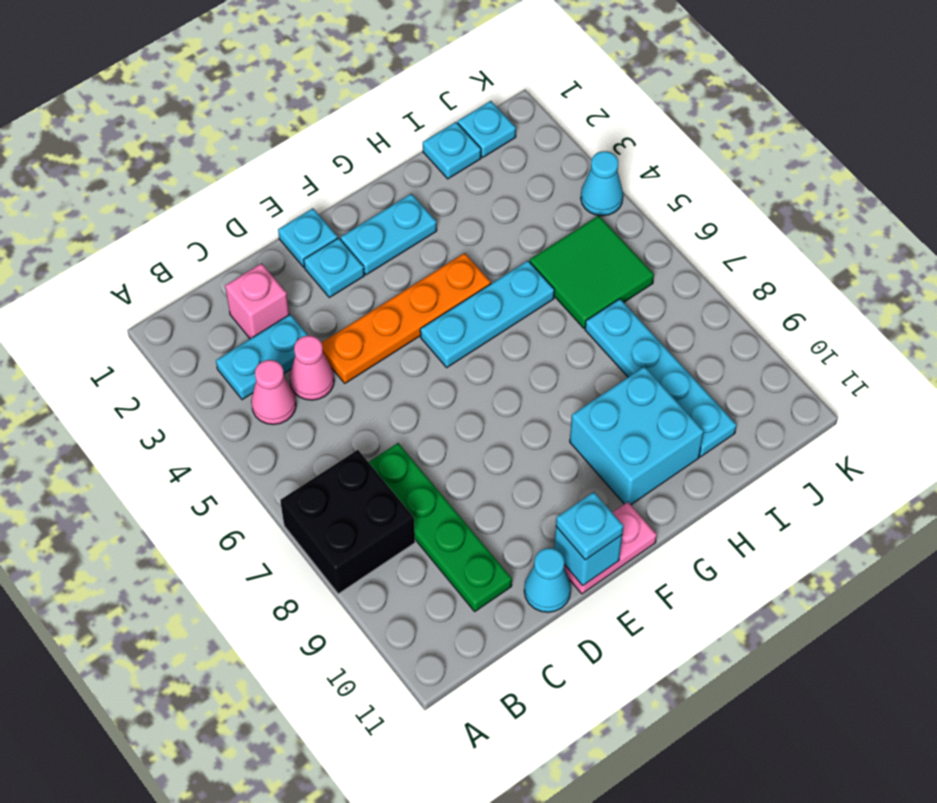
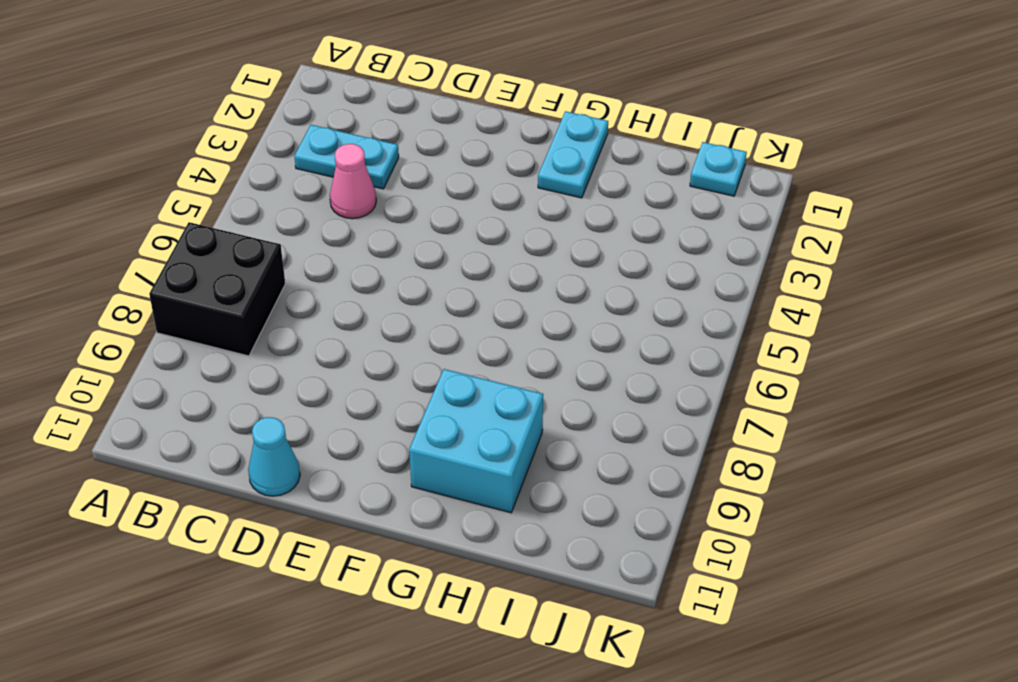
cyan 1x2 plate [538,111,608,198] -> cyan 1x2 plate turned to [341,194,437,275]
none -> pink 1x1 cone [251,360,296,425]
none -> pink 1x1 brick [225,263,289,339]
none -> green 1x4 plate [369,443,512,611]

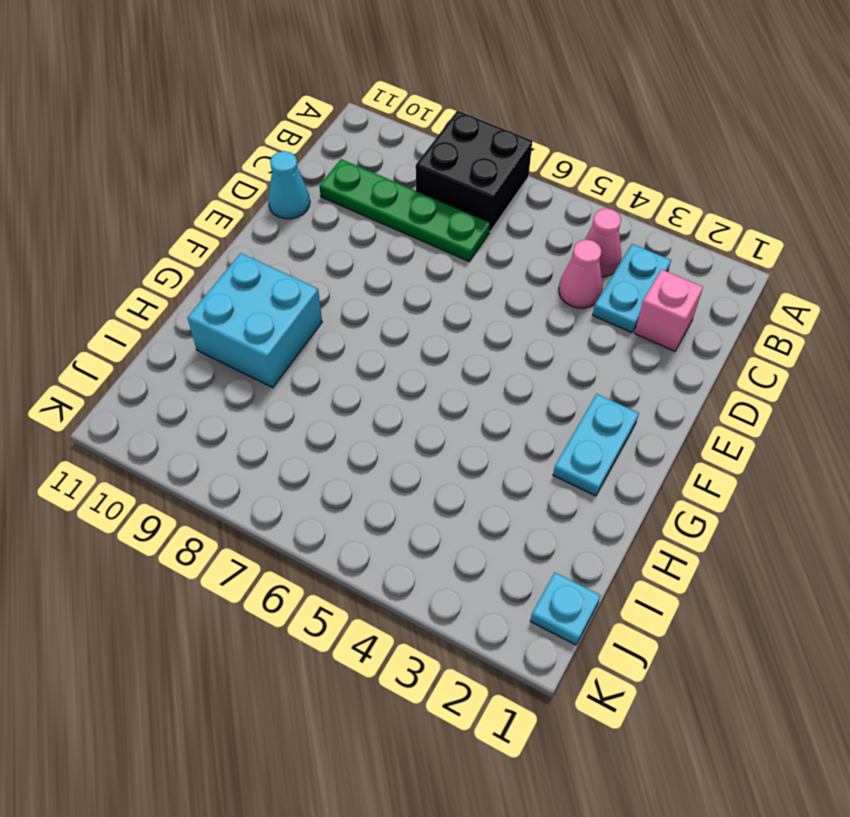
none -> orange 1x4 plate [321,253,491,383]
none -> cyan 1x1 plate [278,208,338,267]
none -> cyan 1x1 plate [304,238,364,297]

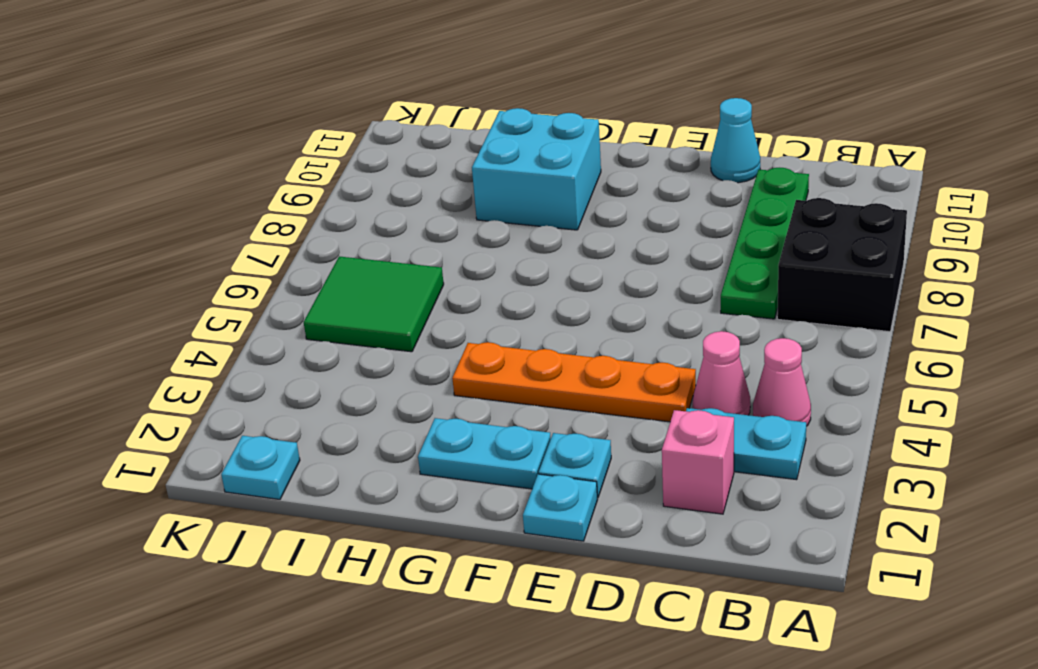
none -> pink 1x2 plate [564,502,657,594]
none -> cyan 1x3 plate [420,261,554,367]
none -> cyan 1x1 plate [423,122,481,179]

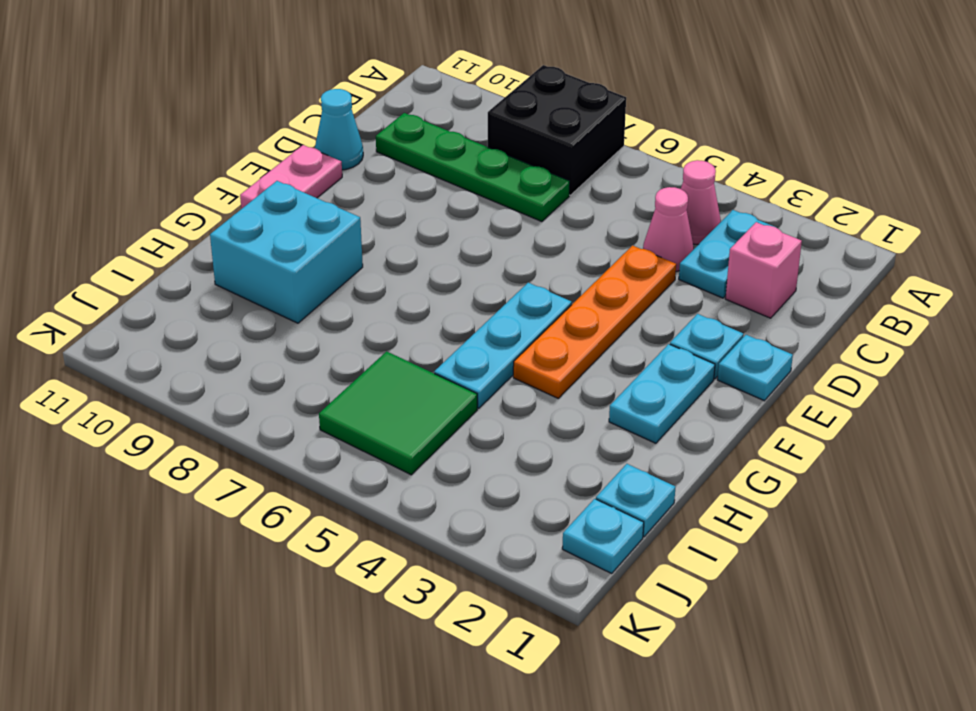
none -> cyan 1x4 plate [585,299,737,457]
none -> cyan 1x1 cone [581,151,623,216]
none -> cyan 1x1 brick [554,527,622,586]

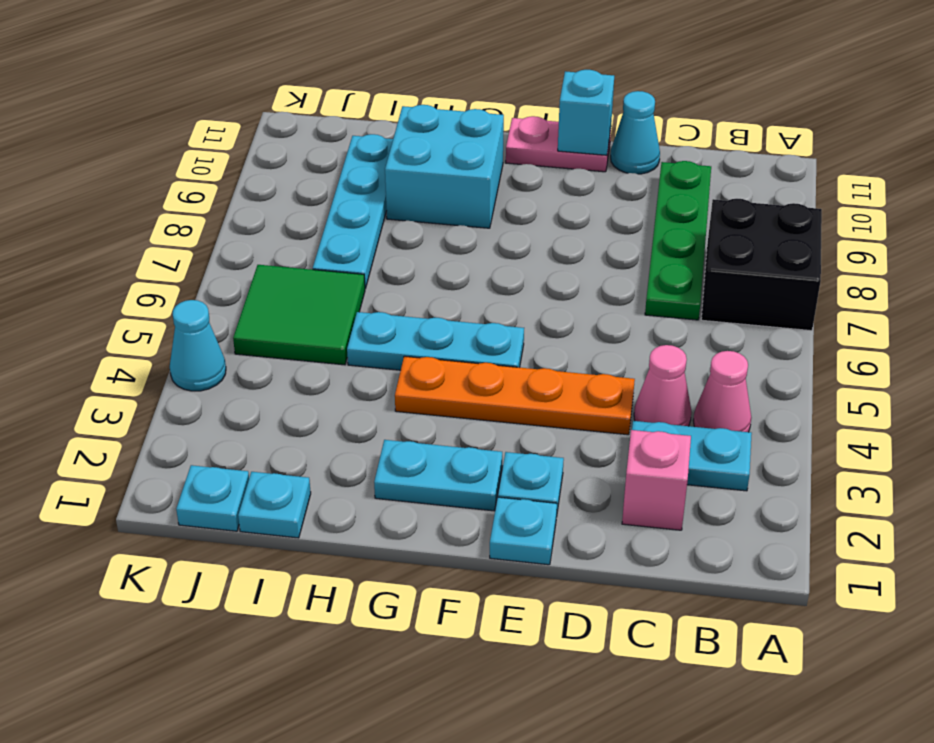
none -> cyan 1x1 plate [556,492,624,560]

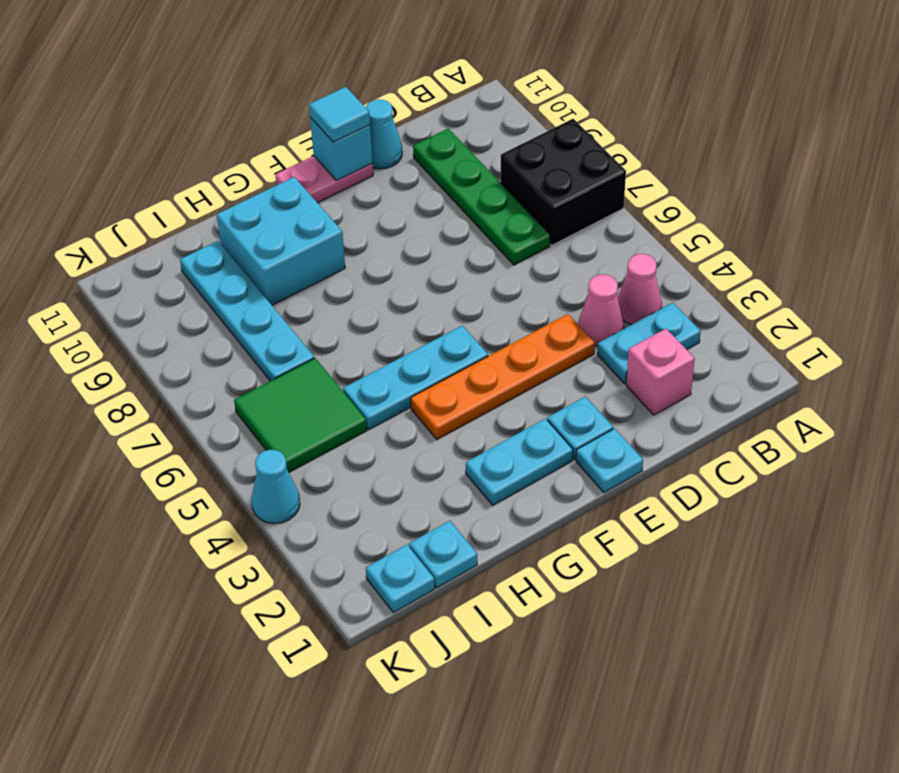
cyan 1x1 tile [309,87,370,142] -> cyan 1x1 plate [556,492,624,560]

